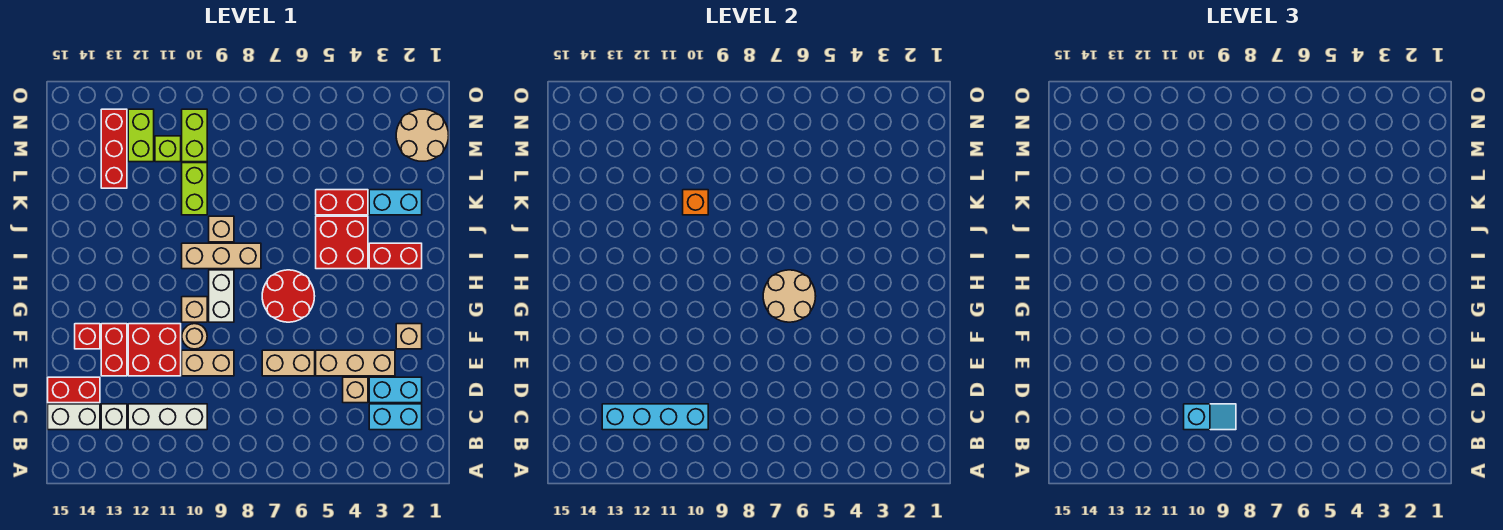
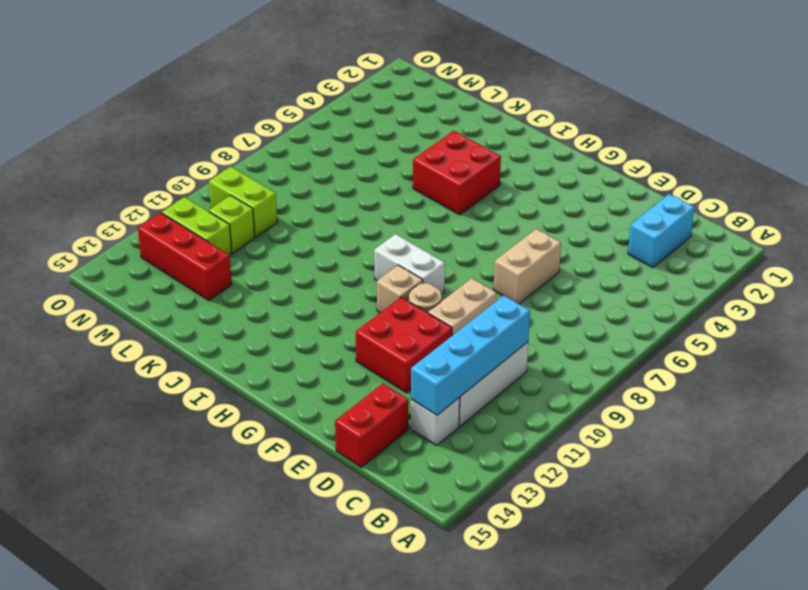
none -> white 1x2 brick [48,404,100,430]
none -> cyan 1x2 brick [369,377,422,403]
none -> tan 1x1 brick [343,377,368,403]
none -> tan 1x3 brick [316,350,395,376]

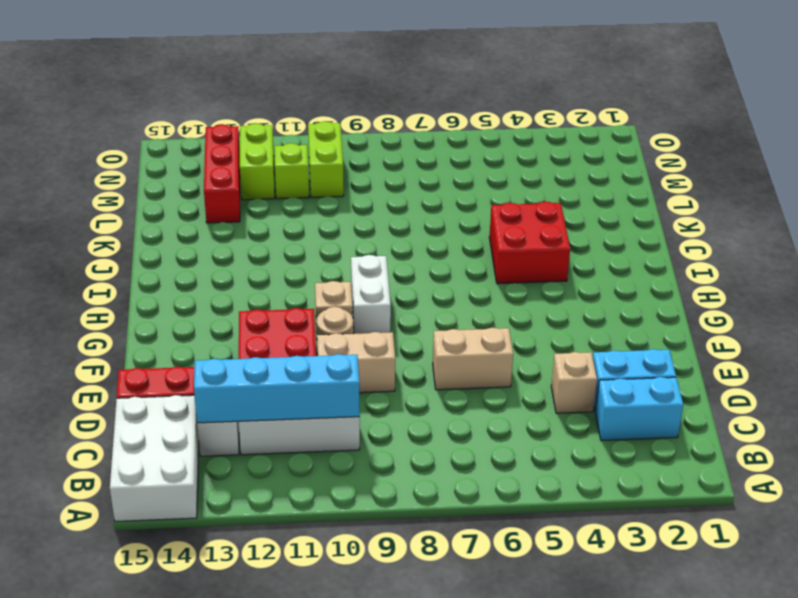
white 2x3 brick [110,395,199,522] -> white 1x2 brick [48,404,100,430]
none -> tan 1x3 brick [316,350,395,376]
none -> red 1x2 brick [101,324,127,376]
none -> tan 1x1 brick [396,324,422,349]
none -> red 1x1 brick [75,324,100,349]

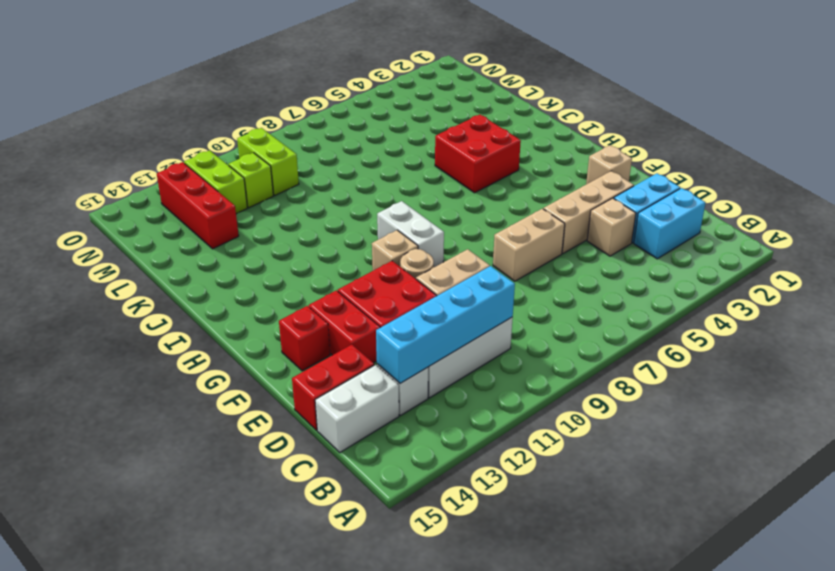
none -> red 2x2 round brick [262,270,315,322]
none -> red 1x2 brick [369,243,422,269]
none -> tan 1x3 brick [182,243,261,269]
none -> tan 1x1 brick [209,216,234,242]

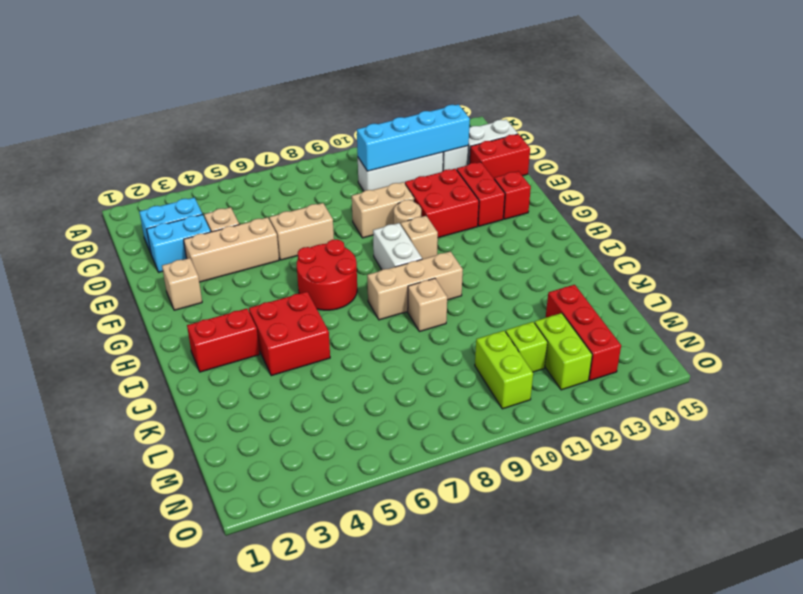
none -> cyan 1x2 brick [369,190,422,215]
none -> red 1x2 brick [316,190,368,215]
none -> lime 1x2 brick [182,163,207,215]
none -> tan 2x2 round brick [396,109,449,161]

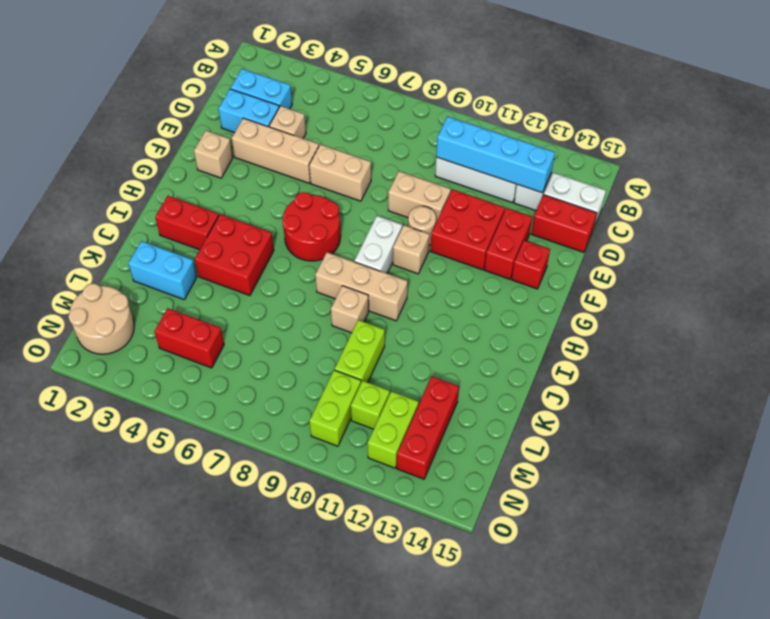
red 1x2 brick [155,308,224,368] -> red 1x2 brick moved to [316,190,368,215]
none -> tan 2x2 round brick [763,270,816,322]
none -> orange 1x1 brick [683,190,708,215]
none -> cyan 1x2 slope [1184,404,1236,430]

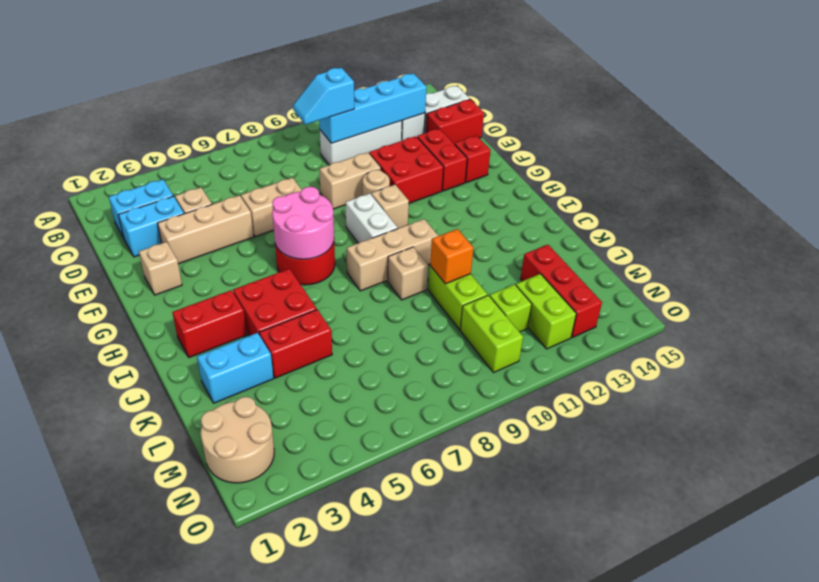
pink 2x2 round brick [272,187,334,259] -> tan 2x2 round brick [763,270,816,322]

